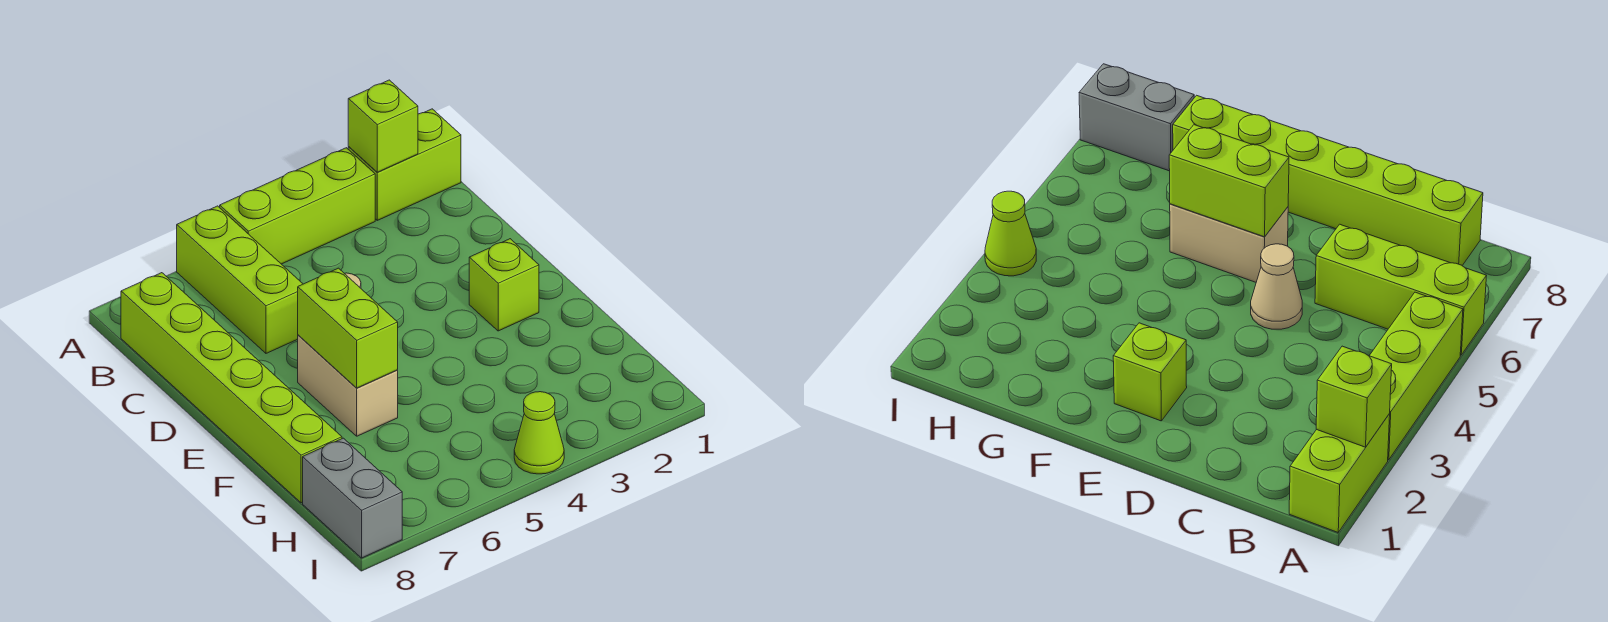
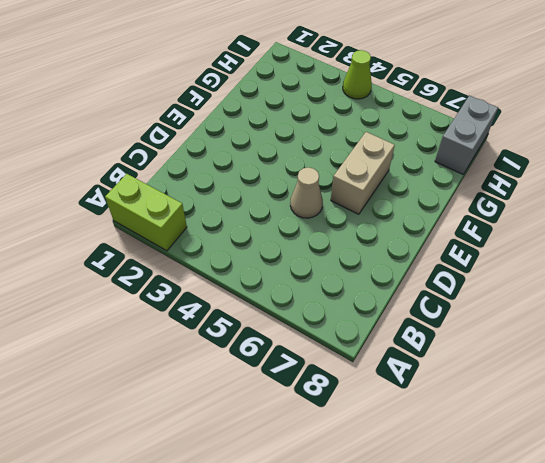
none -> lime 1x3 brick [220,148,375,264]
none -> lime 1x3 brick [177,206,303,353]

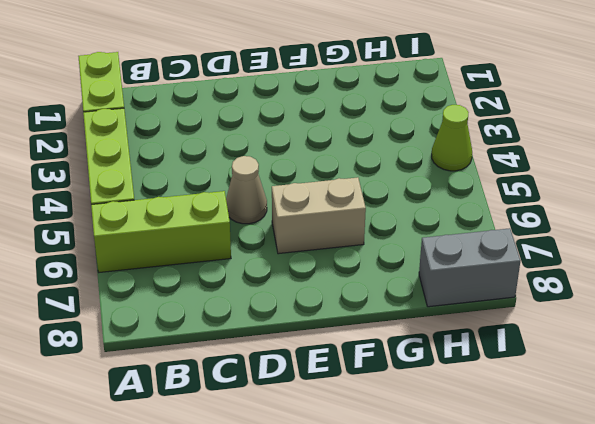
none -> lime 1x6 brick [121,273,342,503]
none -> lime 1x1 brick [469,239,539,331]

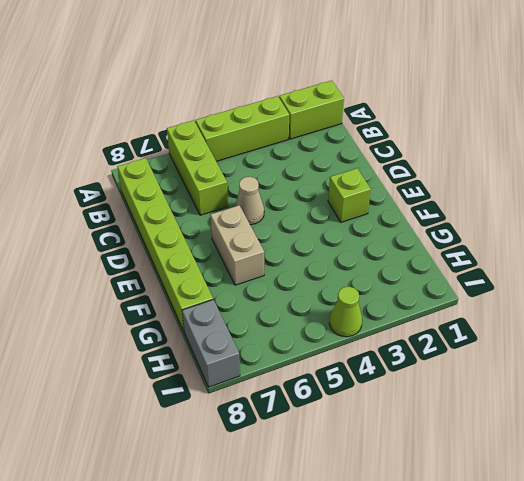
none -> lime 1x1 brick [348,80,418,172]
none -> lime 1x2 brick [298,268,398,388]

